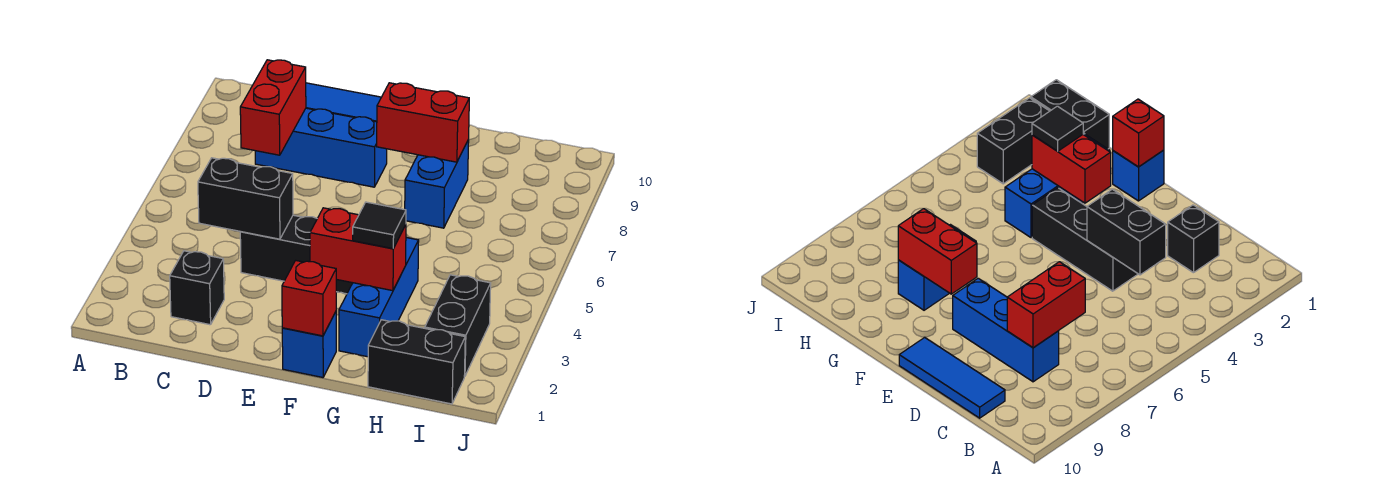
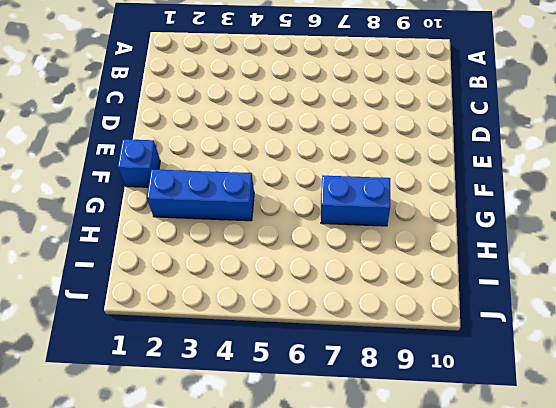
none -> black 1x1 brick [170,251,224,325]
none -> blue 1x3 brick [255,108,387,187]
none -> blue 1x3 tile [306,83,381,122]

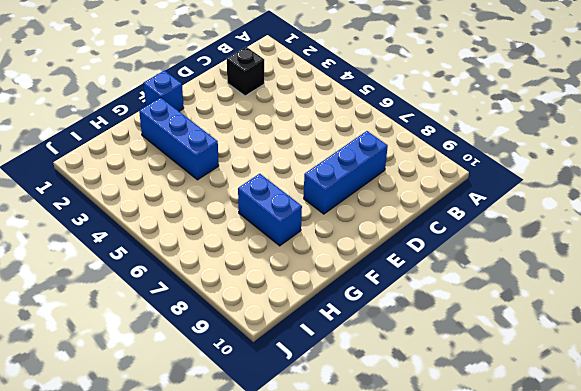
none -> blue 1x3 tile [306,83,381,122]
none -> black 1x3 brick [240,215,352,294]
none -> black 1x2 brick [368,320,465,404]

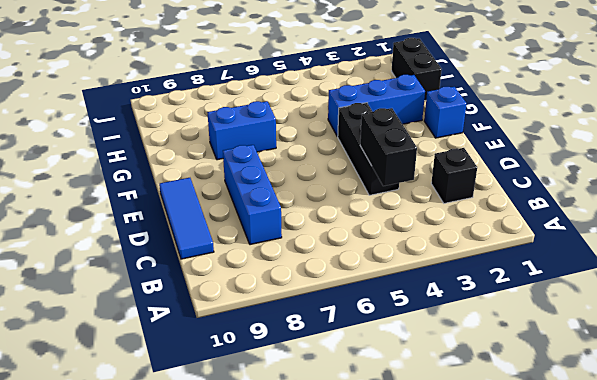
none -> black 1x2 brick [425,275,491,376]
none -> red 1x2 brick [240,60,306,155]
none -> red 1x1 brick [282,260,336,336]

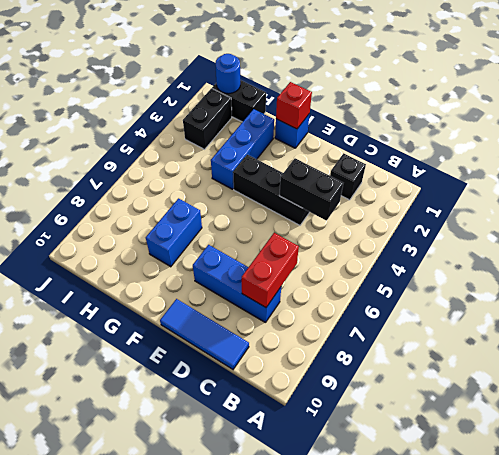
blue 1x1 round brick [215,54,240,94] -> none
none -> red 1x2 brick [310,208,406,291]
none -> red 1x2 brick [377,83,469,162]
none -> black 1x1 tile [353,202,406,248]

